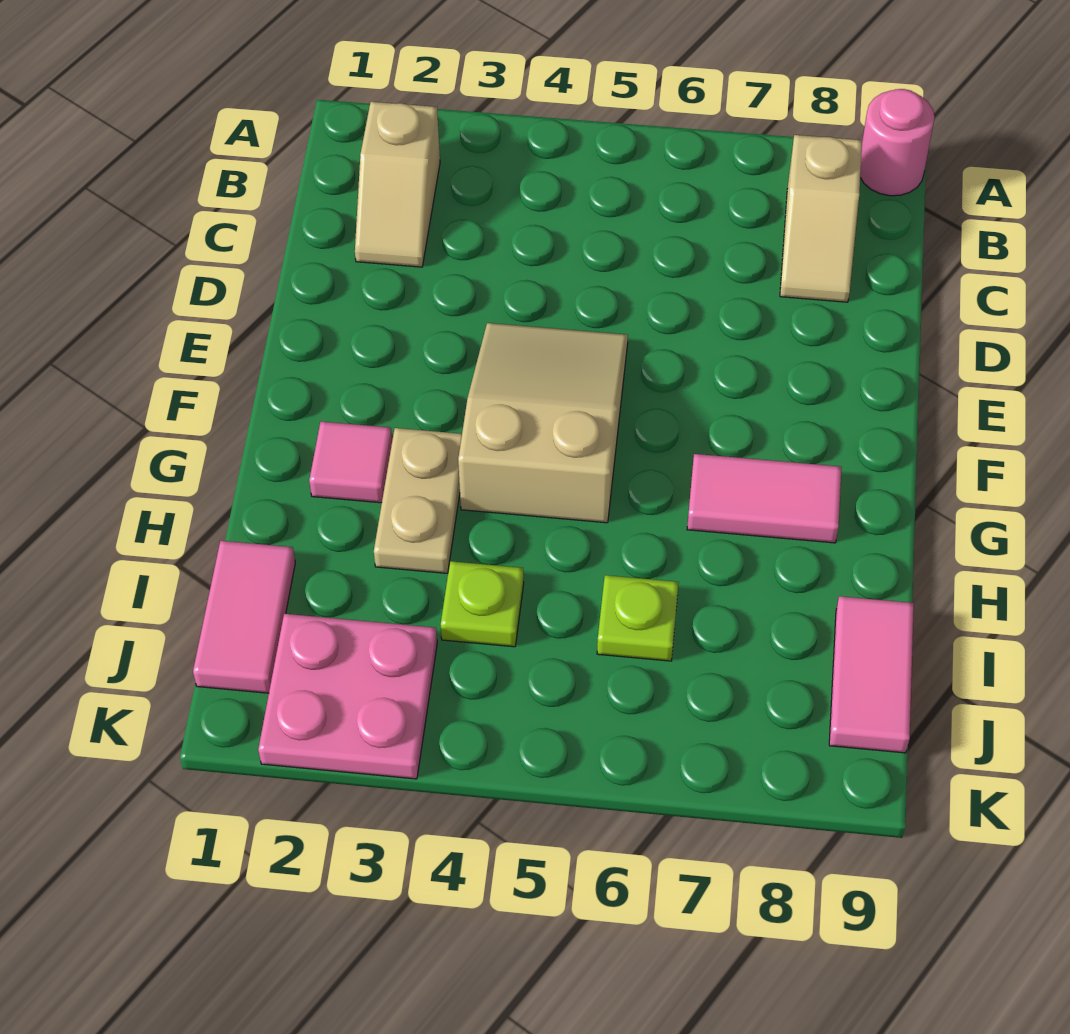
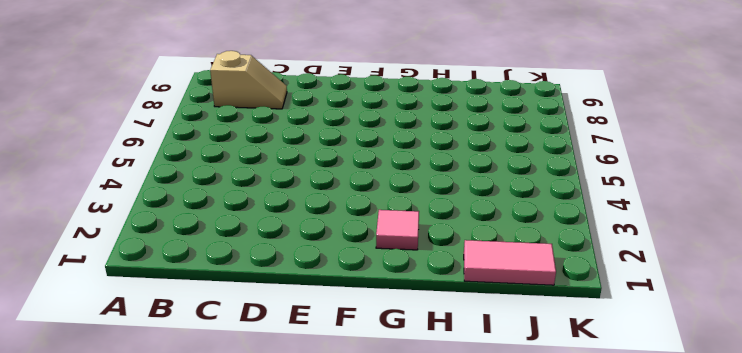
none -> pink 1x1 round brick [860,89,935,196]
none -> tan 1x2 slope [355,102,440,267]
none -> tan 2x3 slope [458,323,628,523]

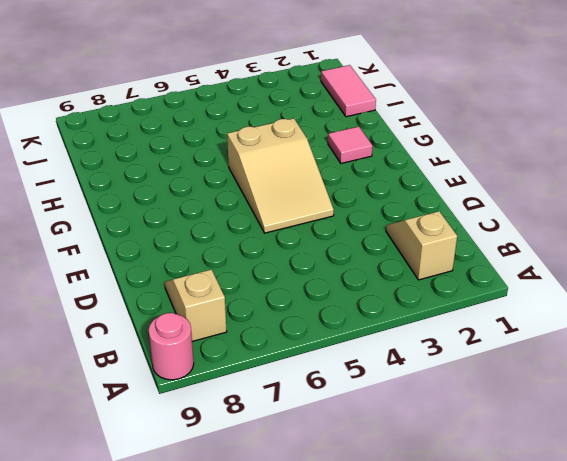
none -> tan 1x2 plate [374,428,462,573]
none -> pink 1x2 tile [687,454,842,543]
none -> lime 1x1 plate [441,561,524,647]

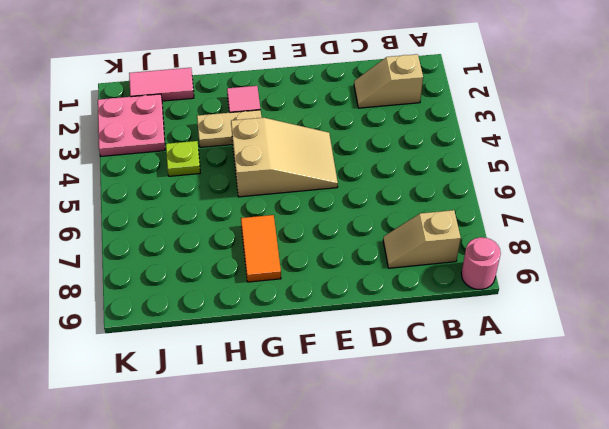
orange 1x2 tile [241,215,281,282] -> pink 1x2 tile [687,454,842,543]
none -> lime 1x1 plate [597,575,679,661]
none -> pink 1x2 tile [829,596,914,753]

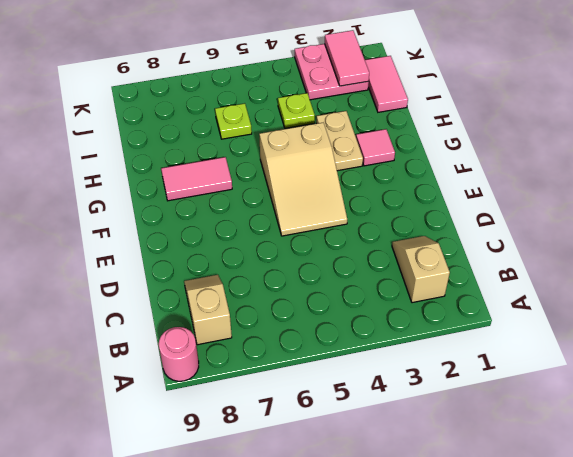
pink 1x2 tile [325,30,369,86] -> pink 1x2 tile moved to [829,596,914,753]

